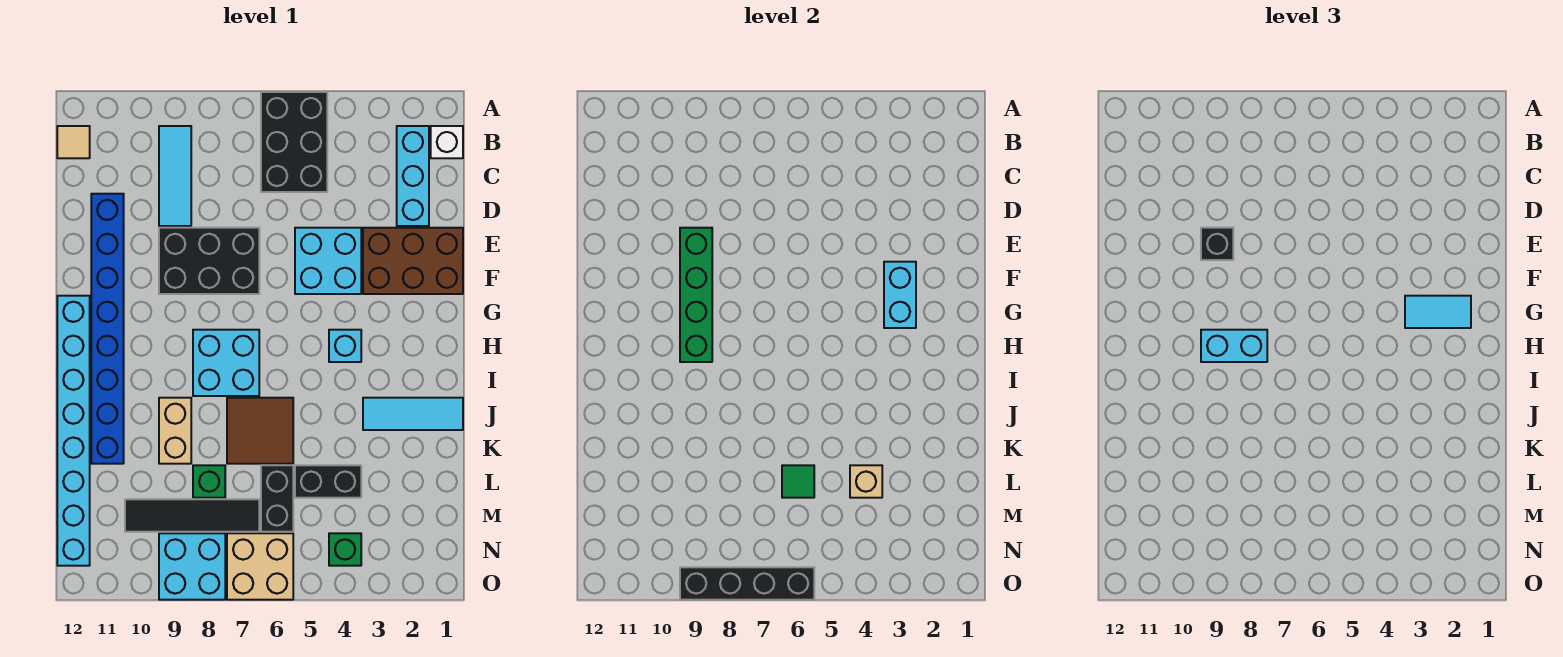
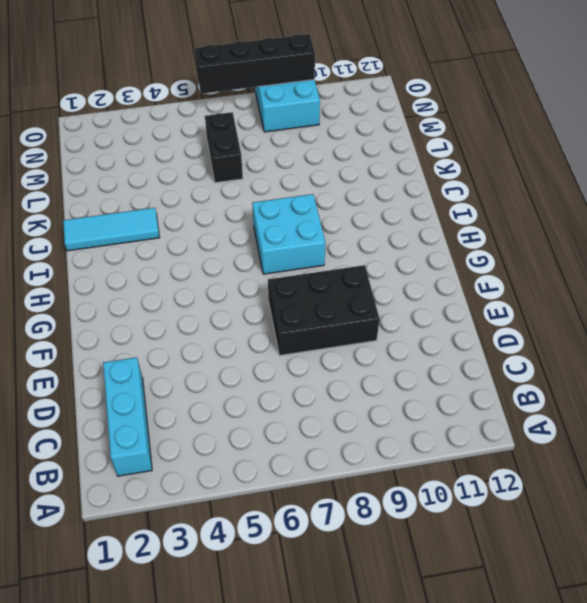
none -> black 2x3 brick [261,92,327,192]
none -> white 1x1 brick [431,126,463,158]
none -> cyan 1x3 tile [159,126,191,226]
none -> tan 1x1 tile [57,126,90,158]

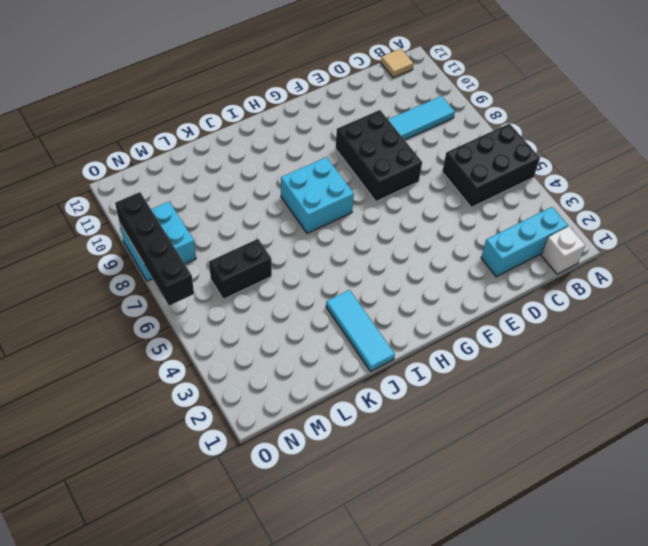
none -> blue 1x8 brick [91,194,124,464]
none -> brown 2x3 brick [363,228,463,294]
none -> cyan 2x2 brick [295,228,361,294]
none -> cyan 1x8 brick [57,296,90,566]

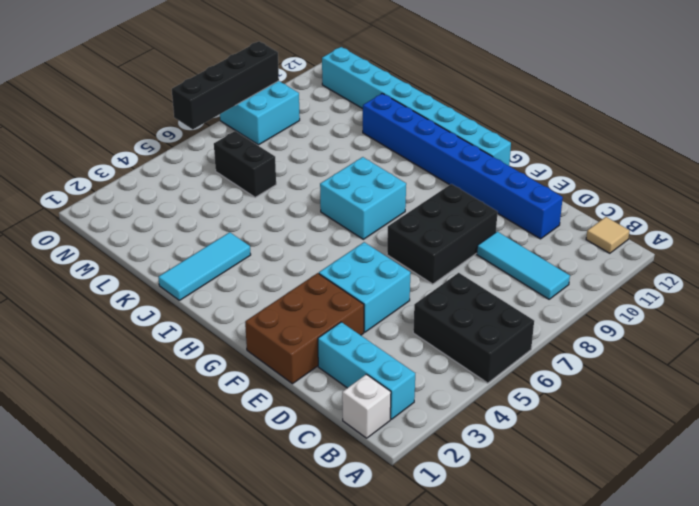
none -> cyan 1x1 brick [329,330,361,362]
none -> brown 2x2 tile [227,398,293,464]
none -> tan 1x2 brick [159,398,191,464]
none -> black 1x2 brick [295,465,361,498]

